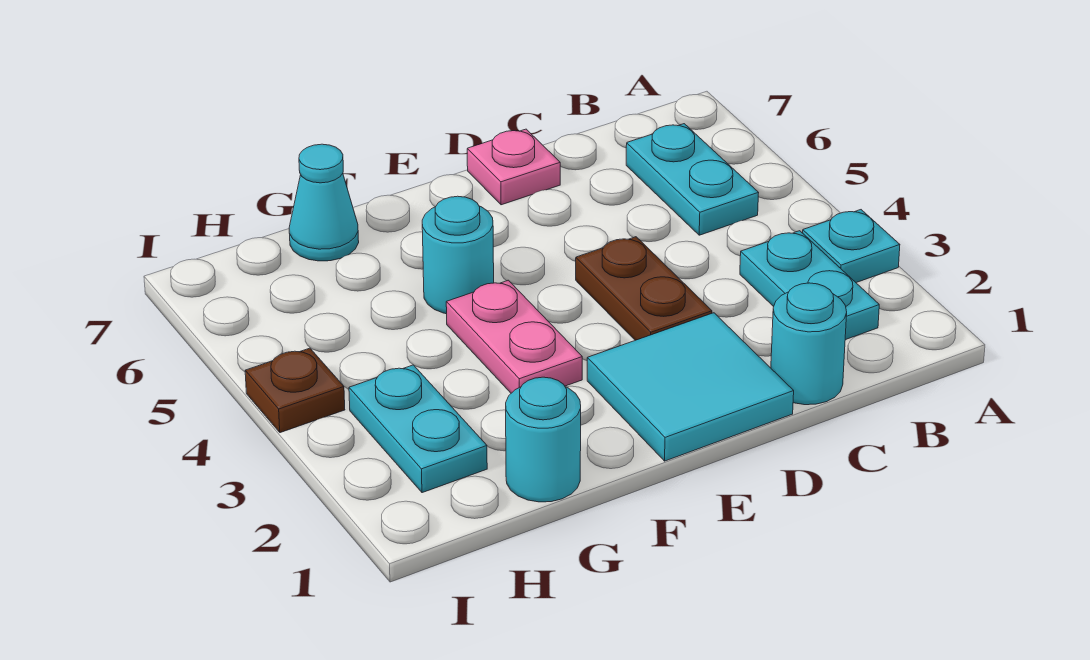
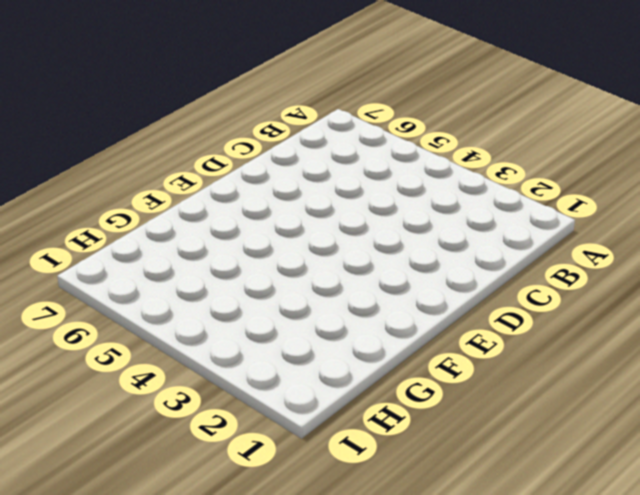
none -> cyan 1x1 plate [803,210,900,283]
none -> cyan 1x2 plate [740,231,879,340]
none -> cyan 1x2 plate [626,124,758,235]

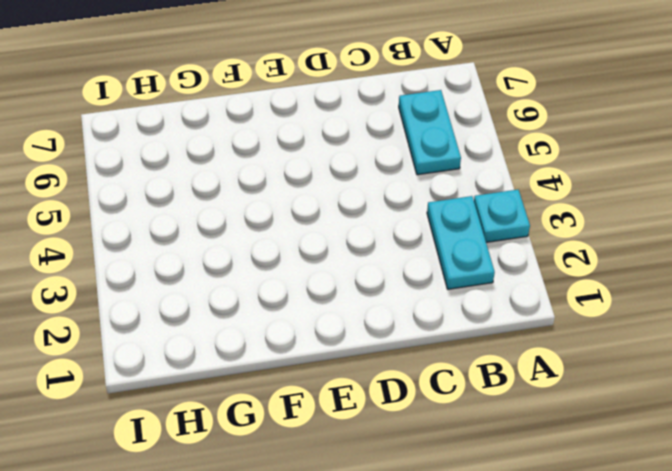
none -> cyan 1x1 round brick [771,283,847,405]
none -> cyan 2x2 tile [587,313,794,461]
none -> brown 1x2 plate [576,237,712,340]

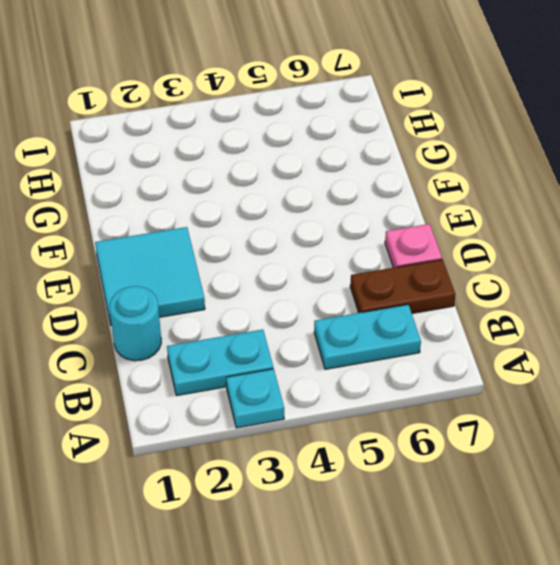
brown 1x2 plate [350,259,455,313] -> brown 1x2 plate moved to [576,237,712,340]
none -> pink 1x2 plate [446,280,582,393]
none -> cyan 1x1 round brick [422,196,494,314]
none -> cyan 1x1 round brick [506,377,581,502]

